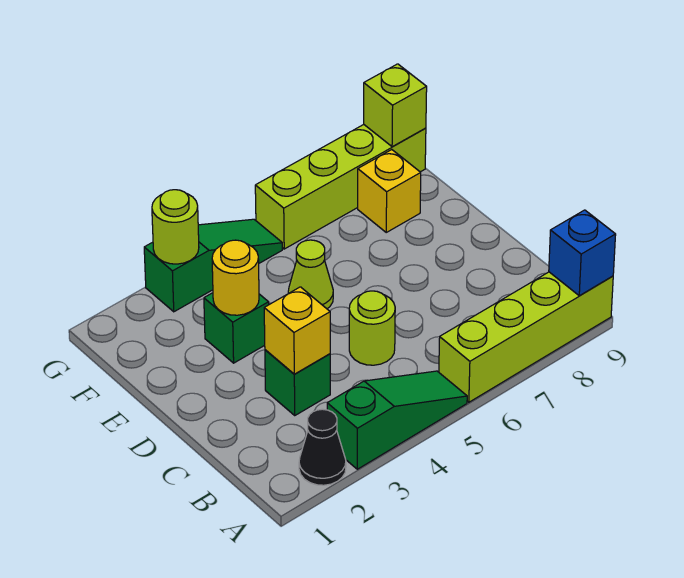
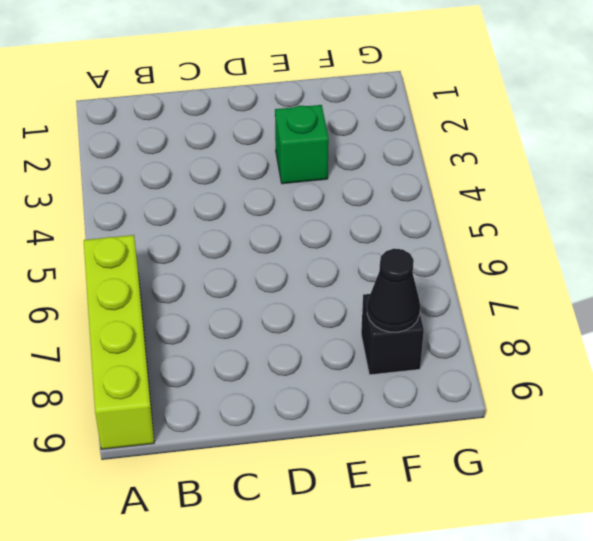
black 1x1 brick [361,294,424,375] -> yellow 1x1 brick [358,150,421,232]
black 1x1 cone [367,249,420,332] -> black 1x1 cone moved to [299,409,346,485]
none -> green 1x3 slope [327,371,467,469]
none -> green 1x1 brick [265,350,330,415]
none -> lime 1x1 round brick [349,291,395,365]

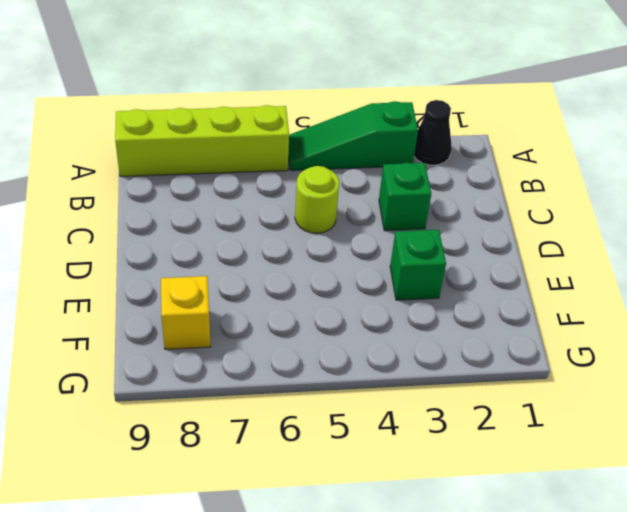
none -> lime 1x1 cone [288,240,333,309]
none -> green 1x3 slope [144,219,282,312]
none -> lime 1x4 brick [255,125,426,249]

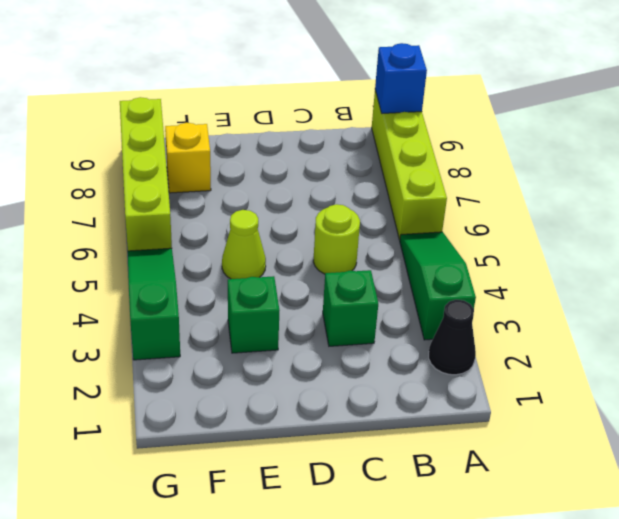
none -> yellow 1x1 brick [264,287,330,374]
none -> yellow 1x1 round brick [212,240,259,315]
none -> lime 1x1 round brick [152,190,199,264]

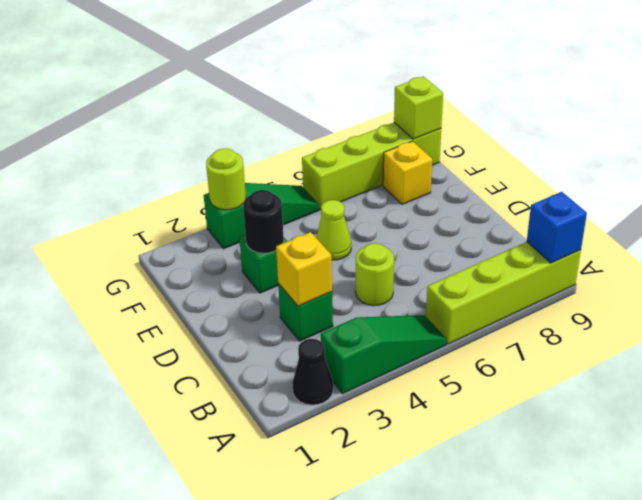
black 1x1 round brick [243,190,284,253] -> yellow 1x1 round brick [212,240,259,315]

